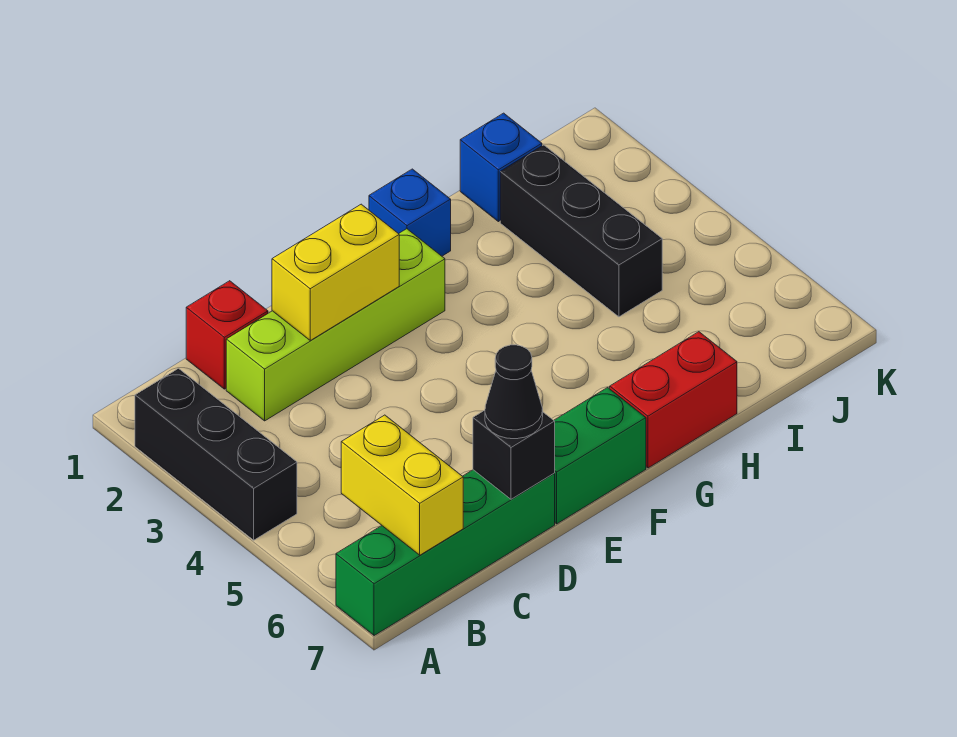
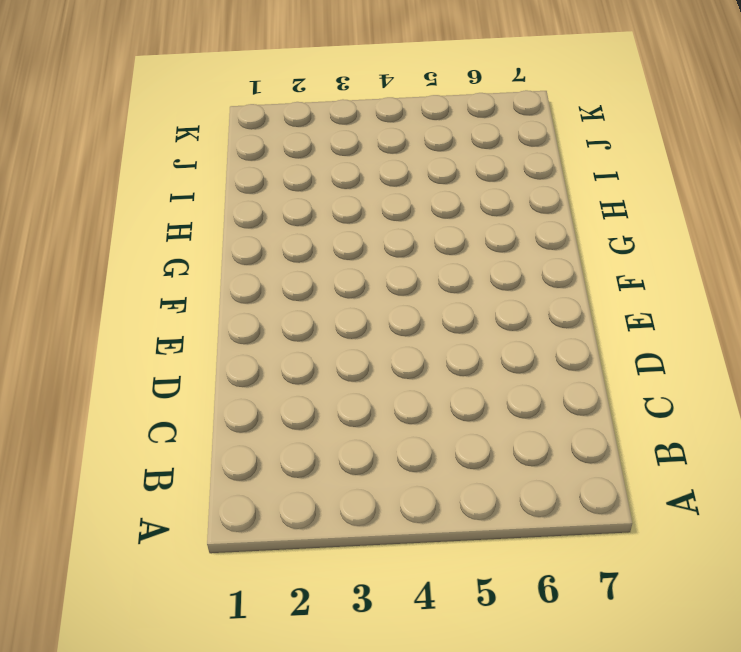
none -> black 1x3 brick [135,368,297,540]
none -> green 1x4 brick [336,470,555,636]
none -> red 1x1 brick [186,281,268,389]

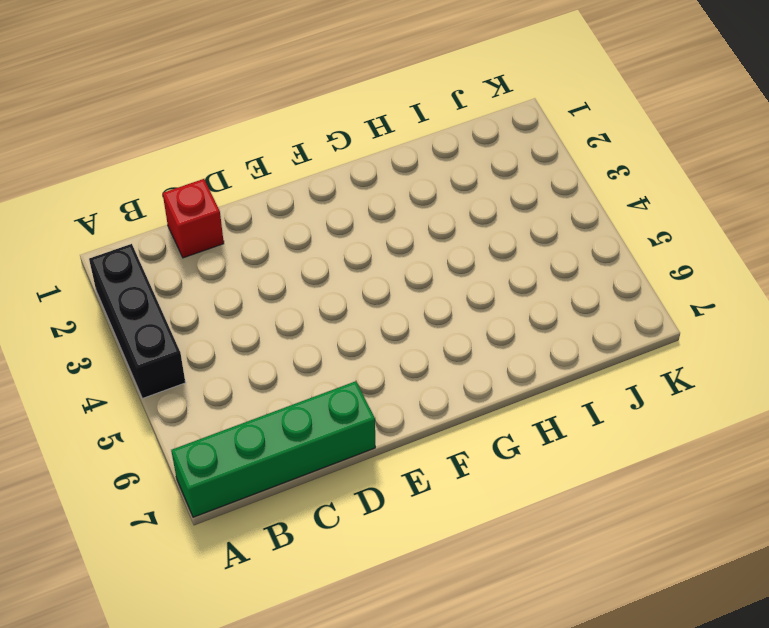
none -> lime 1x4 brick [226,229,445,421]
none -> green 1x2 brick [554,388,646,524]
none -> blue 1x1 brick [369,169,451,256]

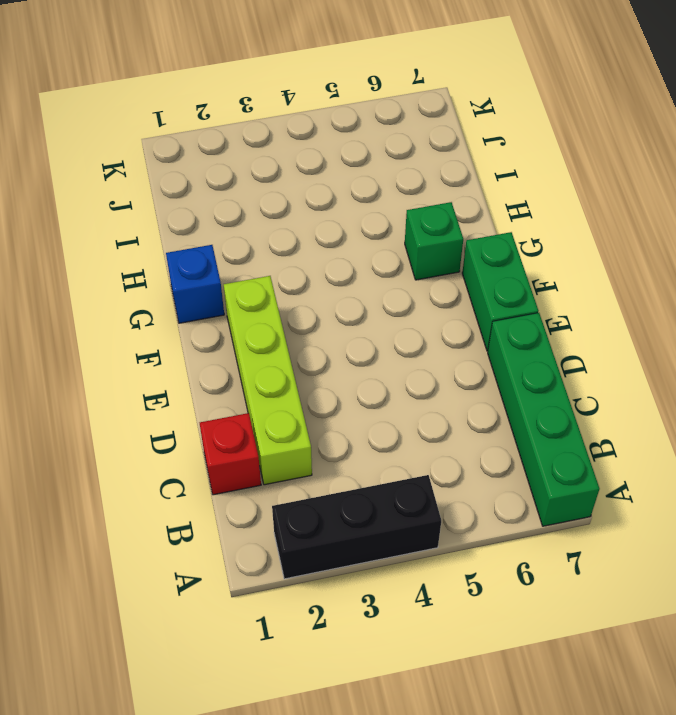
green 1x1 brick [405,202,463,280] -> none
none -> red 1x2 brick [610,332,737,468]
none -> blue 1x1 brick [460,113,542,222]
none -> black 1x3 brick [500,145,662,317]

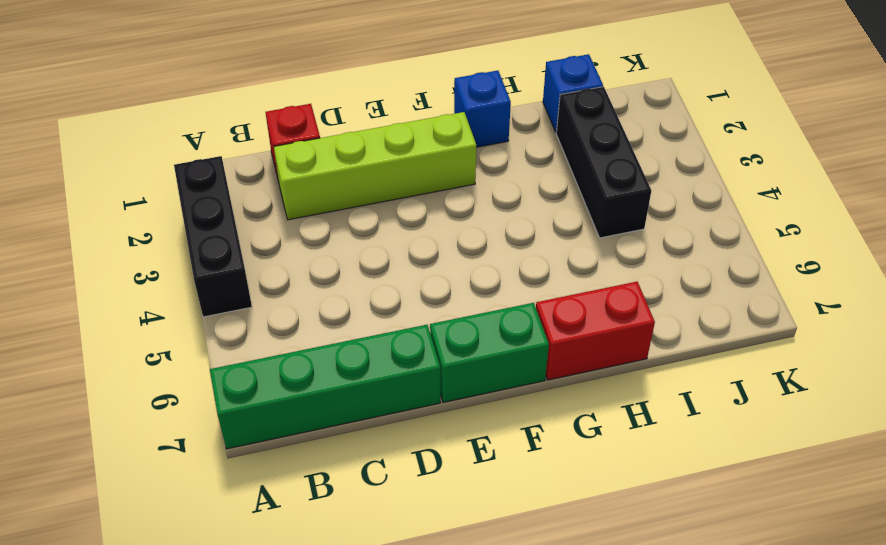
none -> yellow 1x2 brick [341,415,463,555]
none -> yellow 1x2 brick [272,204,399,340]
none -> black 1x1 brick [473,410,555,499]

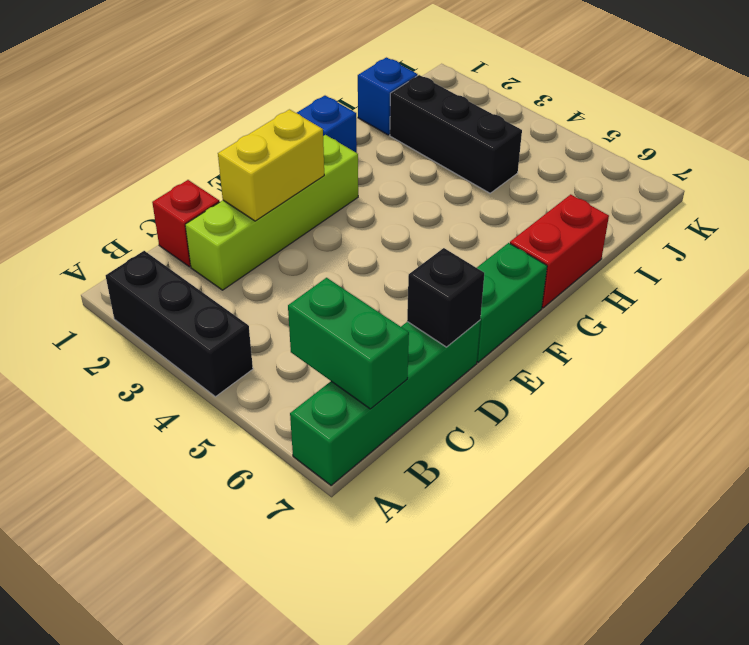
green 1x2 brick [288,278,409,409] -> yellow 1x2 brick [341,415,463,555]
none -> black 1x1 cone [485,345,543,439]

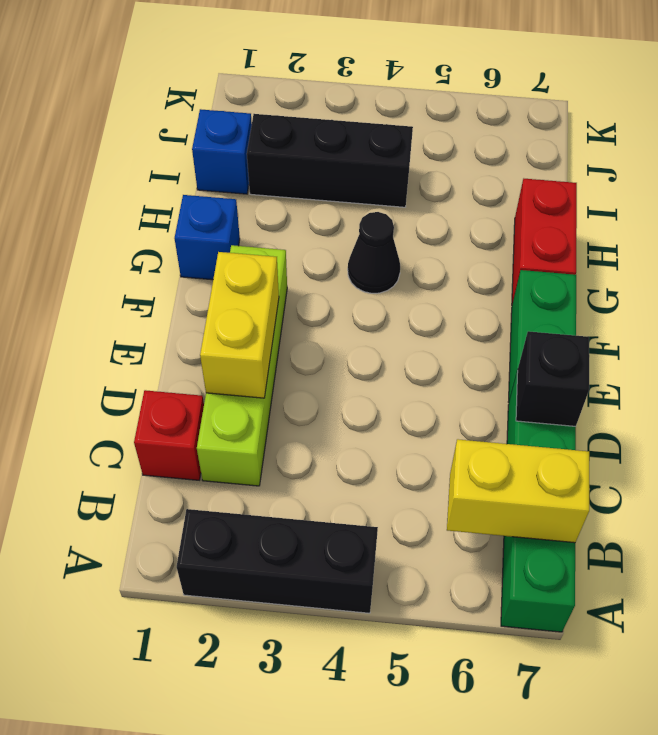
black 1x1 cone [348,212,400,293] -> black 1x1 cone moved to [485,345,543,439]

